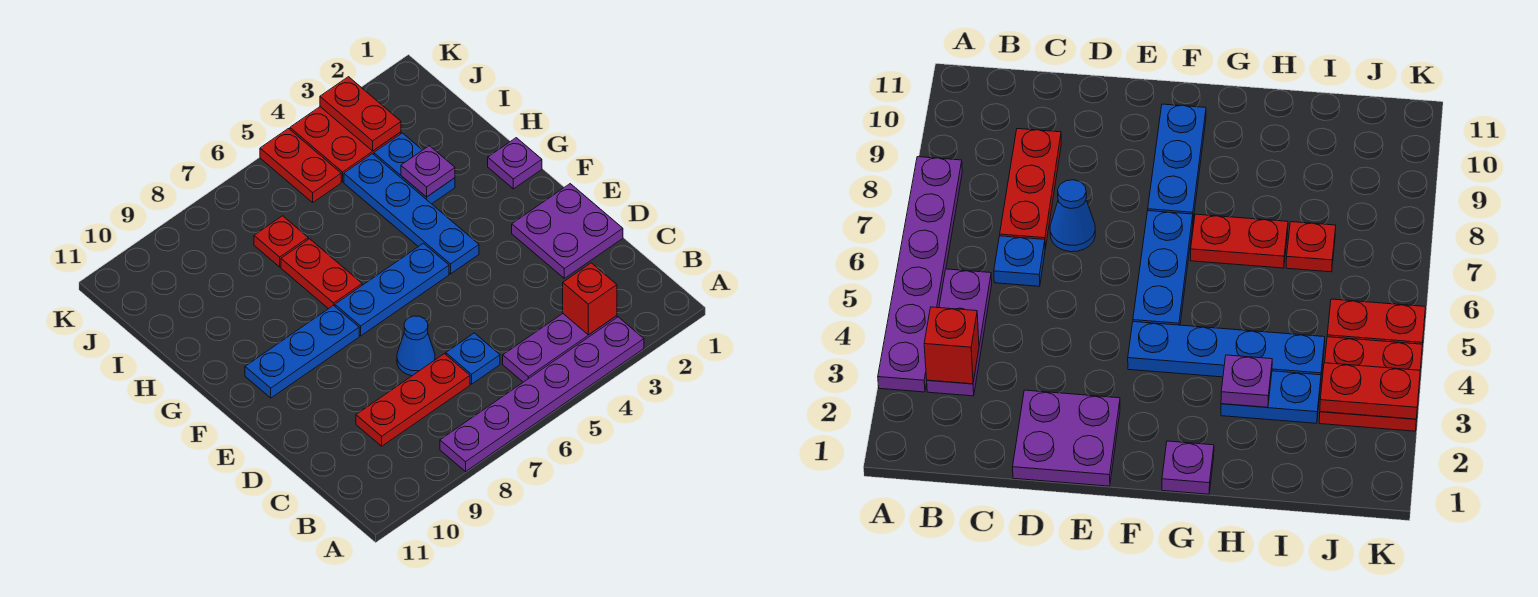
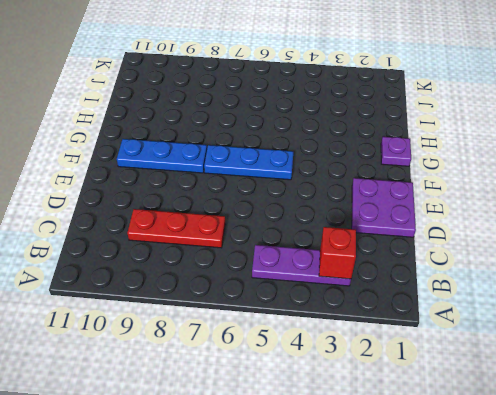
none -> purple 1x6 plate [440,317,644,471]
none -> blue 1x1 plate [446,333,500,384]
none -> blue 1x1 cone [397,316,435,376]

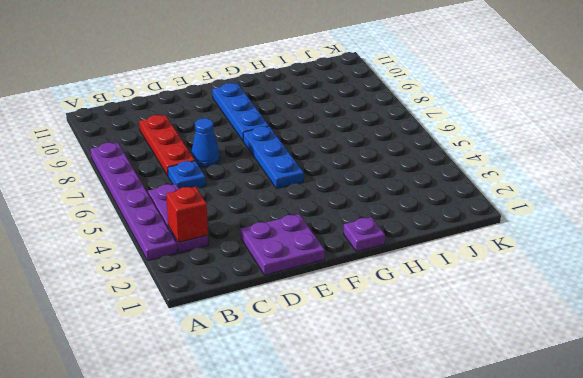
none -> blue 1x4 plate [344,154,479,274]
none -> red 1x2 plate [281,239,362,309]
none -> blue 1x2 plate [374,133,455,204]

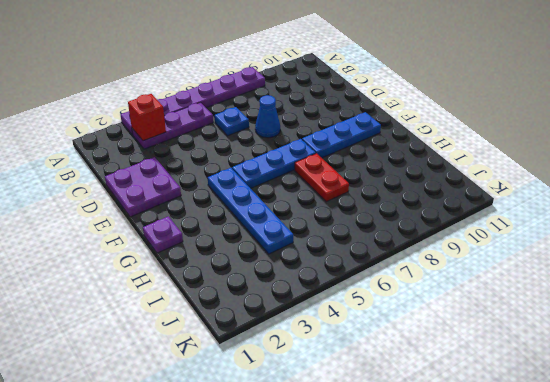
none -> red 1x3 plate [356,354,470,446]
none -> blue 1x2 plate [374,133,455,204]
none -> red 1x1 plate [254,216,308,267]

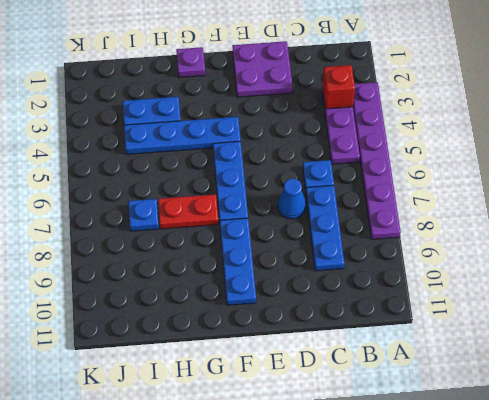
blue 1x3 plate [306,186,344,271] -> red 1x3 plate [356,354,470,446]
blue 1x1 plate [128,199,159,231] -> red 1x1 plate [254,216,308,267]
none -> red 2x2 plate [290,107,401,182]
none -> red 1x2 plate [260,129,341,202]
none -> purple 1x1 plate [401,146,455,197]

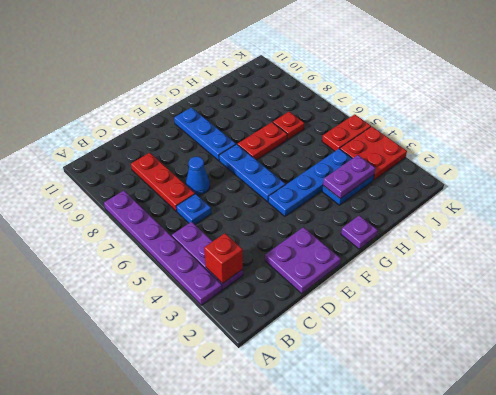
purple 1x2 plate [323,155,375,199] -> purple 1x1 plate [401,146,455,197]
none -> red 1x2 plate [320,77,401,151]

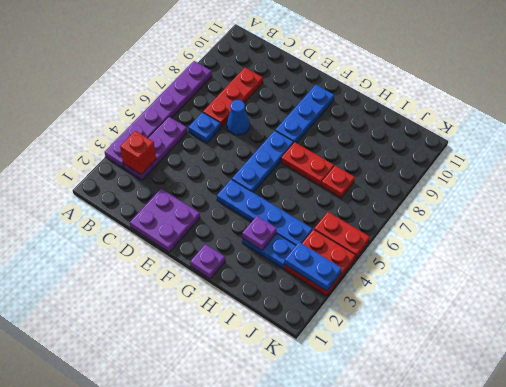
blue 1x2 plate [285,242,342,291] -> red 1x2 plate [320,77,401,151]

